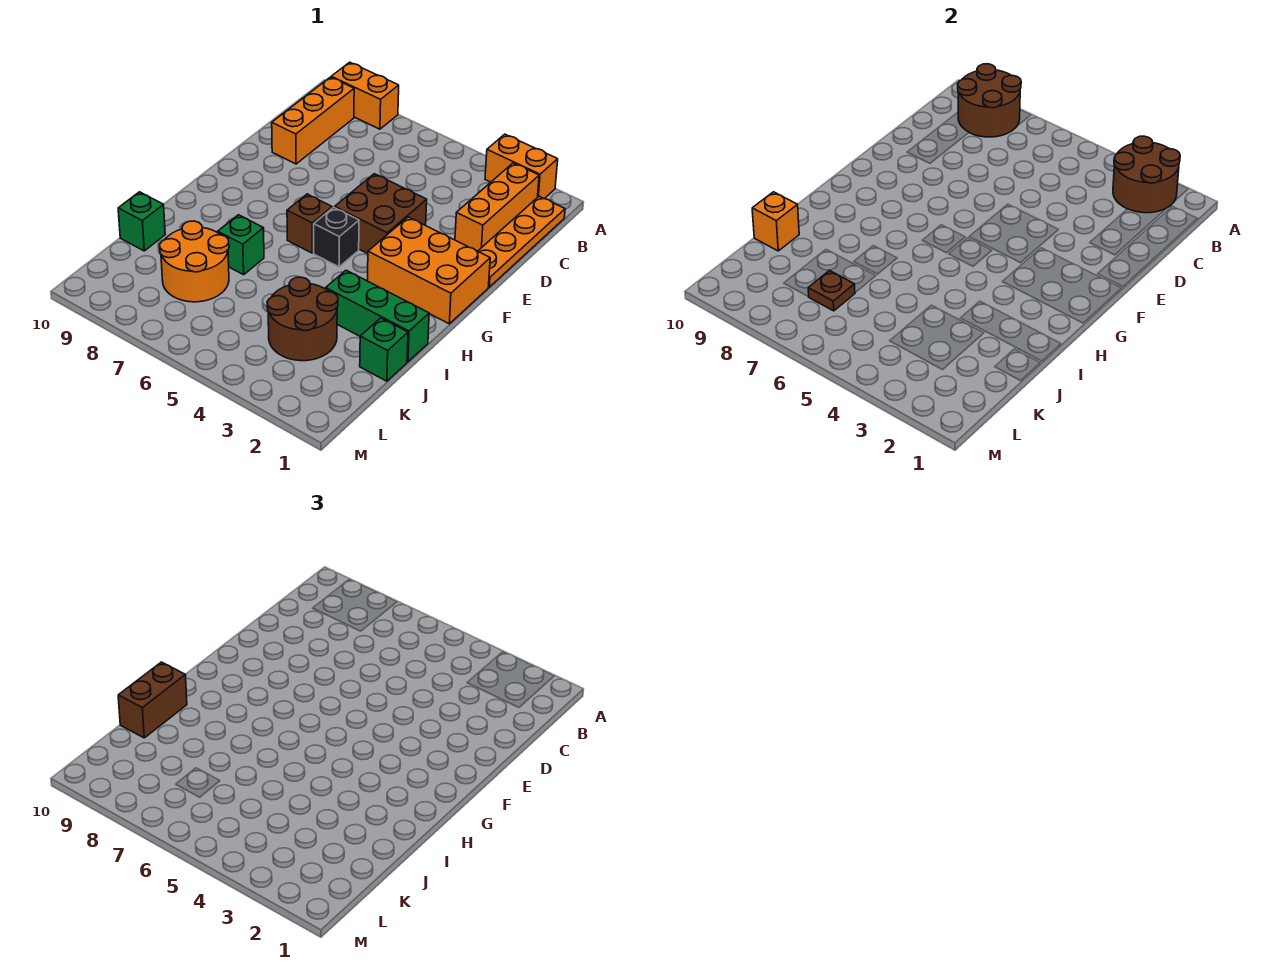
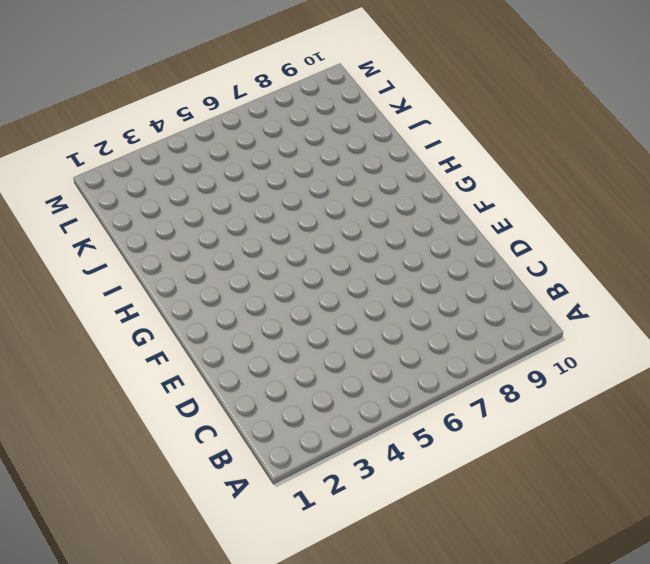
none -> orange 1x2 brick [485,134,558,199]
none -> orange 1x2 brick [331,62,399,129]
none -> orange 1x4 plate [478,196,565,287]

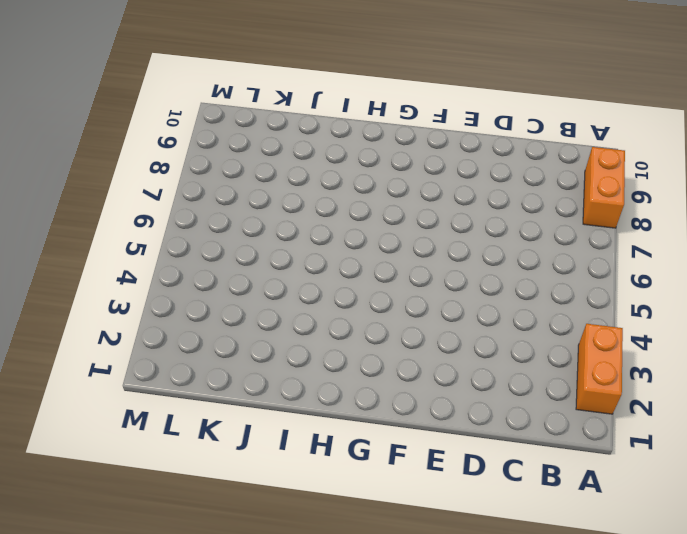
none -> orange 1x4 plate [478,196,565,287]
none -> orange 1x3 brick [455,163,539,251]
none -> orange 1x3 brick [272,77,354,164]

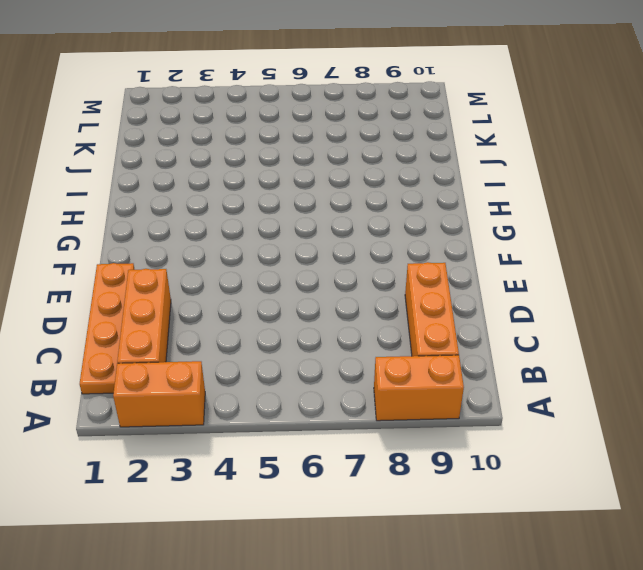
none -> brown 2x2 brick [335,174,427,254]
none -> orange 2x3 brick [367,217,490,324]
none -> black 1x1 brick [314,207,359,267]

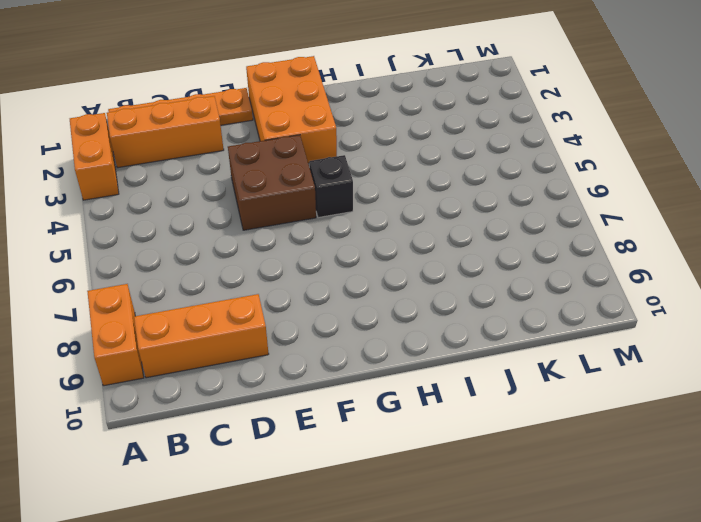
none -> brown 1x1 brick [287,194,332,253]
none -> green 1x3 brick [326,270,429,362]
none -> green 1x1 brick [218,215,264,275]

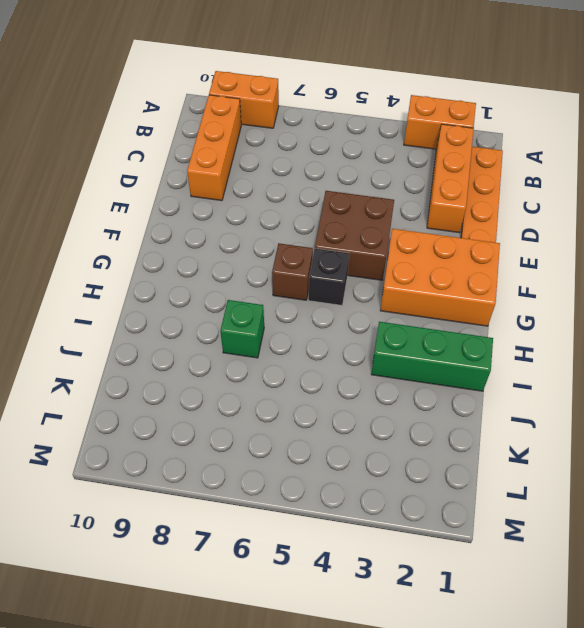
none -> green 1x1 brick [360,318,408,381]
none -> brown 2x2 round brick [267,277,338,361]
none -> orange 2x2 round brick [160,221,229,302]

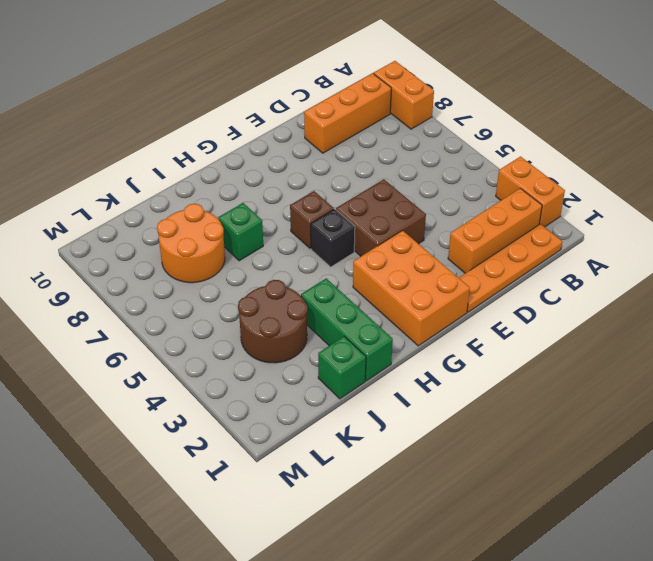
none -> green 1x1 brick [118,192,165,251]
none -> brown 2x2 round brick [1113,136,1180,213]
none -> brown 2x2 round brick [958,64,1021,137]

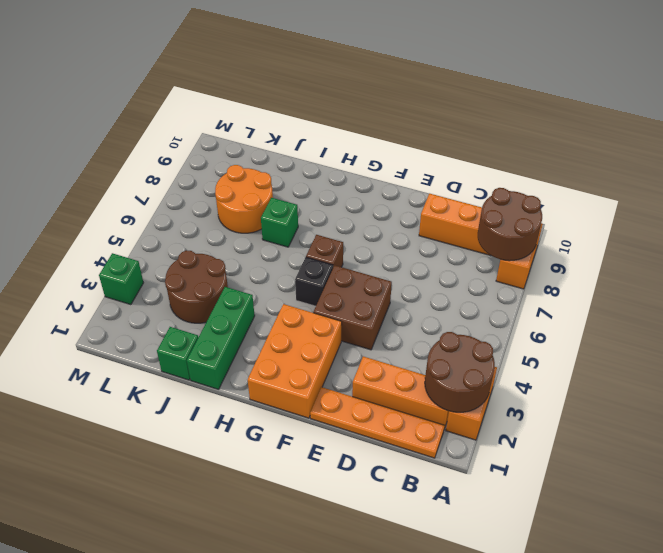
green 1x1 brick [99,253,143,305] -> green 1x1 brick moved to [118,192,165,251]
none -> orange 1x1 brick [752,192,799,251]
none -> brown 1x1 plate [808,271,855,311]
none -> brown 1x2 brick [118,662,187,738]

